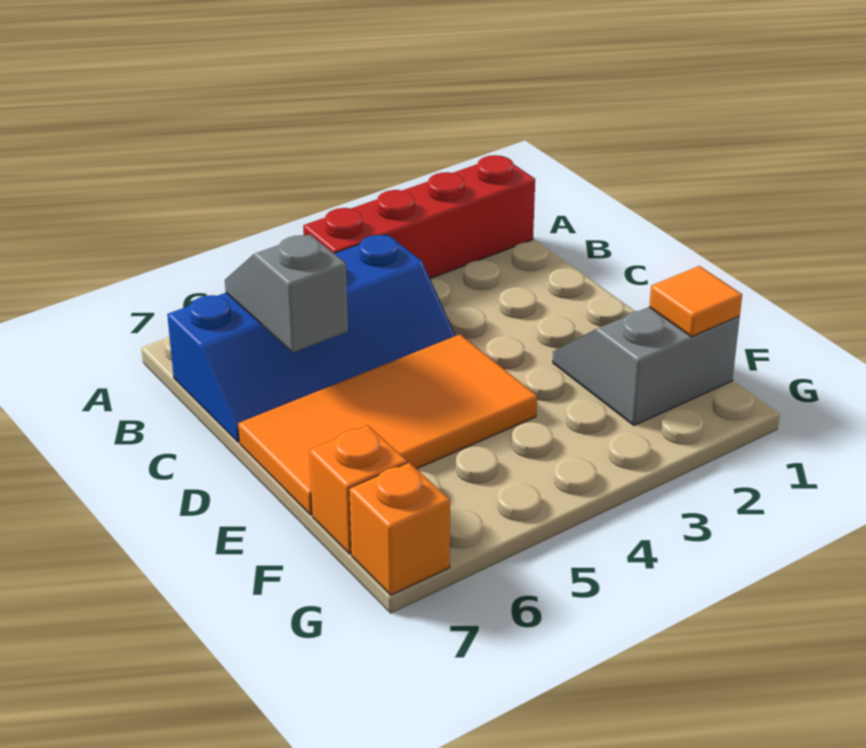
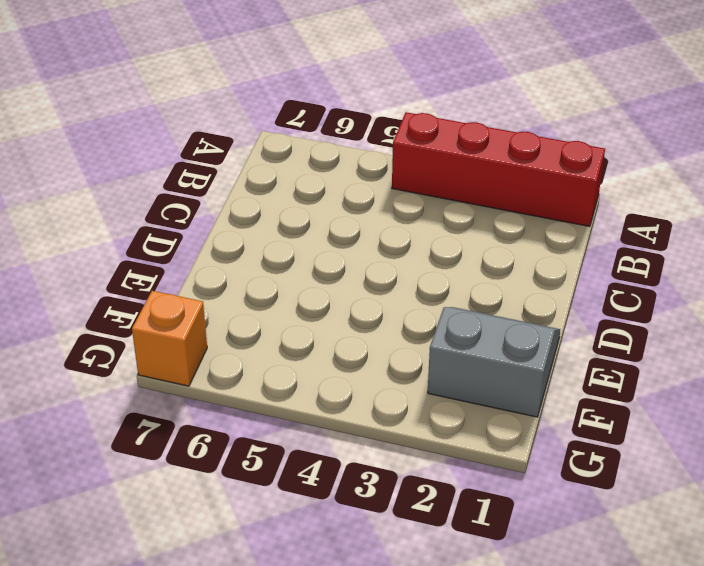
none -> blue 2x4 slope [167,234,455,442]
none -> orange 2x4 tile [238,334,537,515]

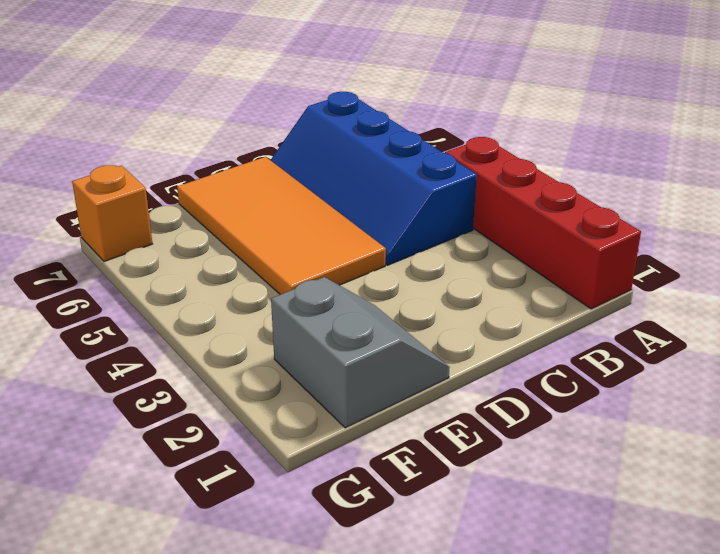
none -> orange 1x1 brick [309,425,407,554]
none -> grey 1x2 slope [225,234,348,353]

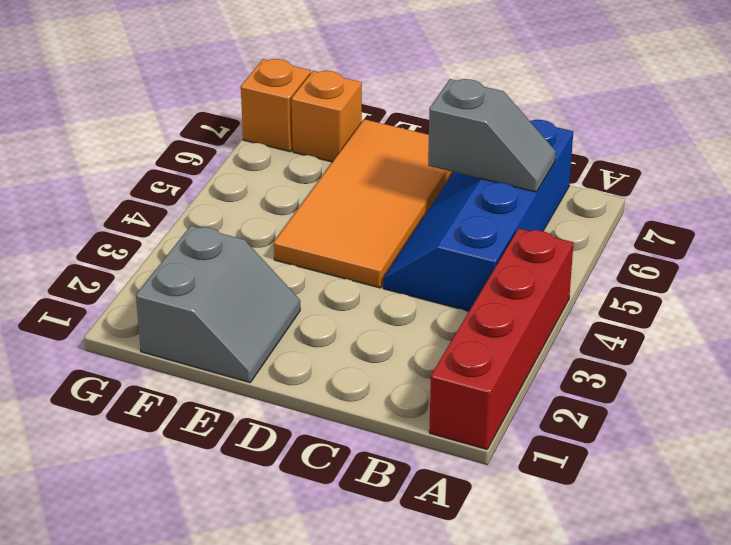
none -> orange 1x1 tile [649,266,742,337]

